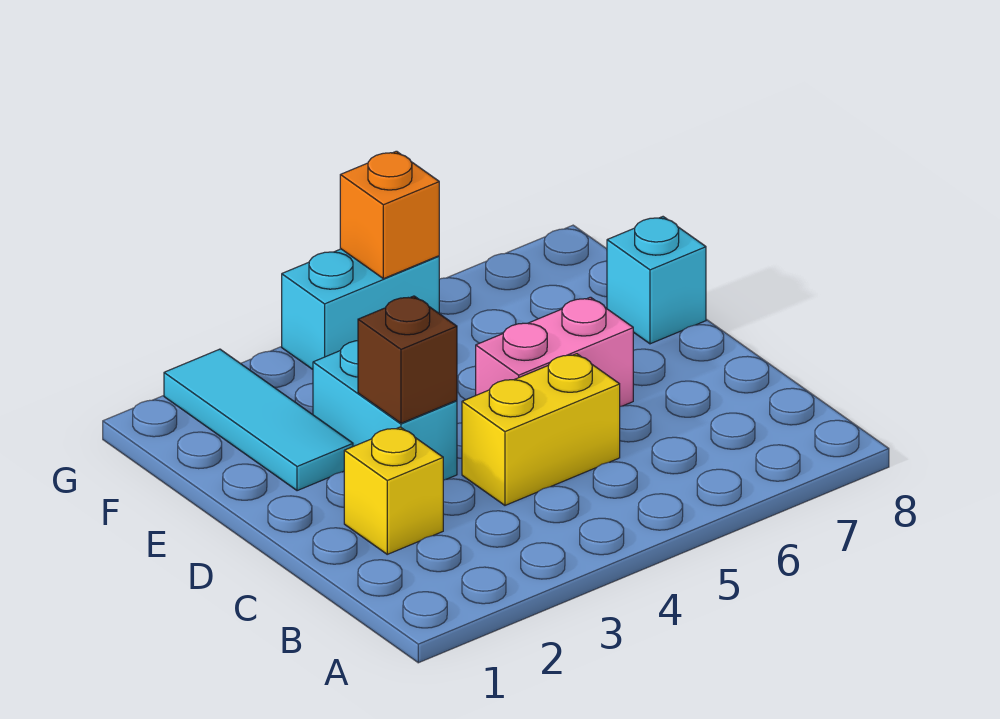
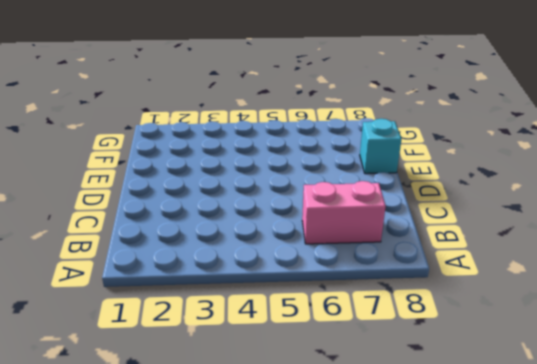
pink 1x2 brick [302,181,386,244] -> pink 1x2 brick moved to [476,297,633,406]
none -> yellow 1x1 brick [344,427,443,554]
none -> yellow 1x2 brick [462,354,620,505]

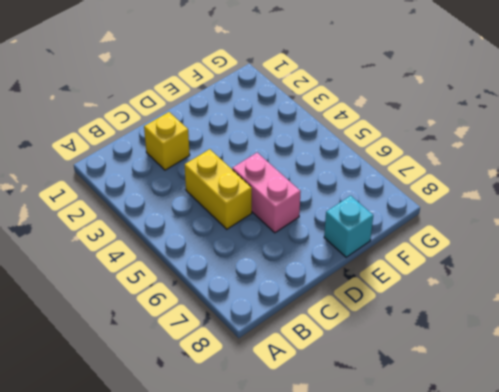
none -> cyan 1x2 brick [313,341,457,480]
none -> cyan 1x3 tile [164,349,353,491]

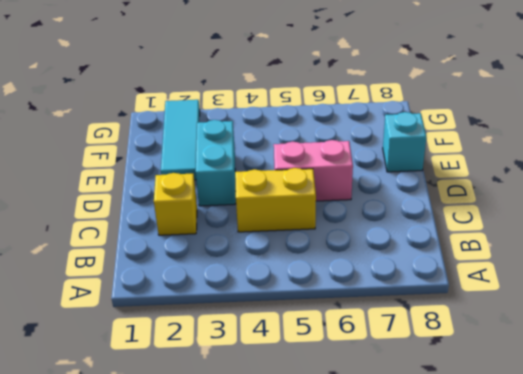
none -> cyan 1x2 brick [282,249,439,369]
none -> brown 1x1 brick [358,296,457,423]

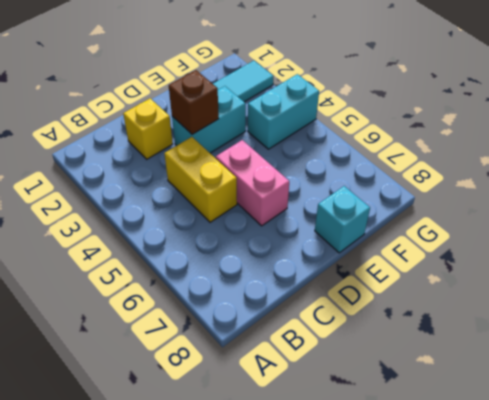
cyan 1x2 brick [248,74,319,149] -> cyan 1x2 brick turned to [282,249,439,369]
none -> orange 1x1 brick [340,151,439,279]

